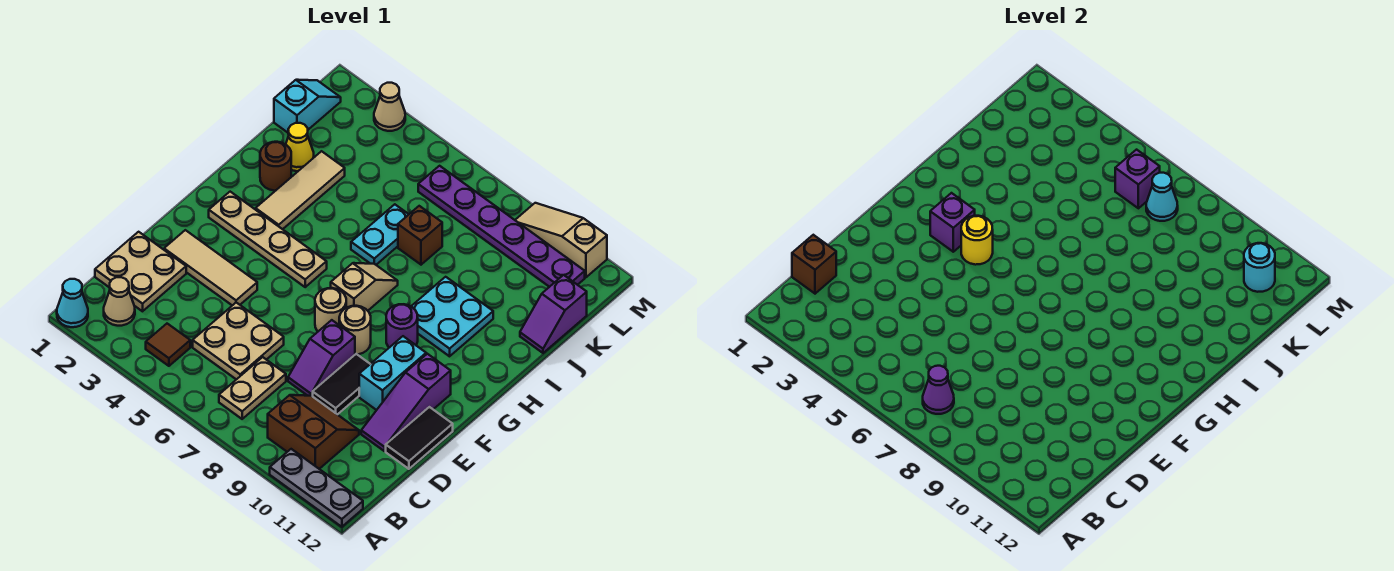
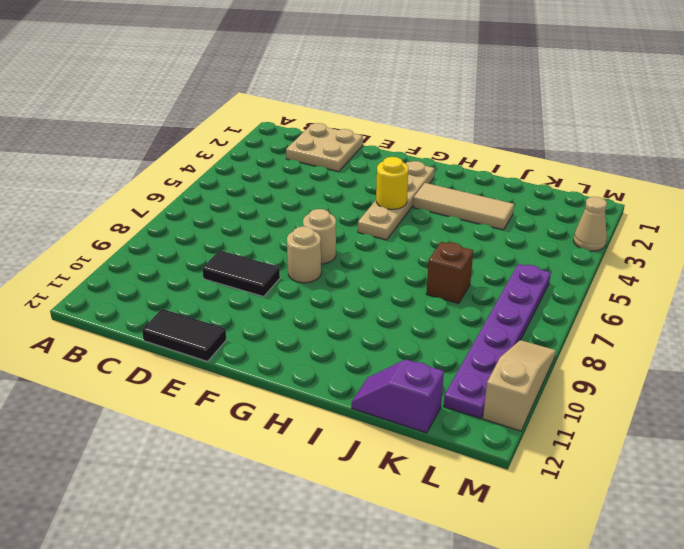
none -> cyan 1x1 cone [57,279,88,327]
none -> grey 1x3 plate [270,449,363,527]
none -> tan 1x1 cone [104,277,135,326]
none -> brown 1x1 tile [146,324,190,366]

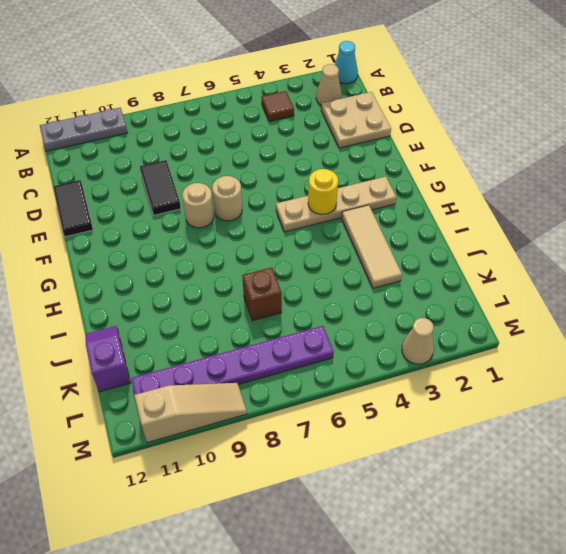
none -> tan 1x2 plate [219,357,286,419]
none -> brown 2x2 slope [268,395,359,469]
none -> tan 2x2 plate [193,303,284,380]
none -> purple 1x2 slope [288,320,355,396]

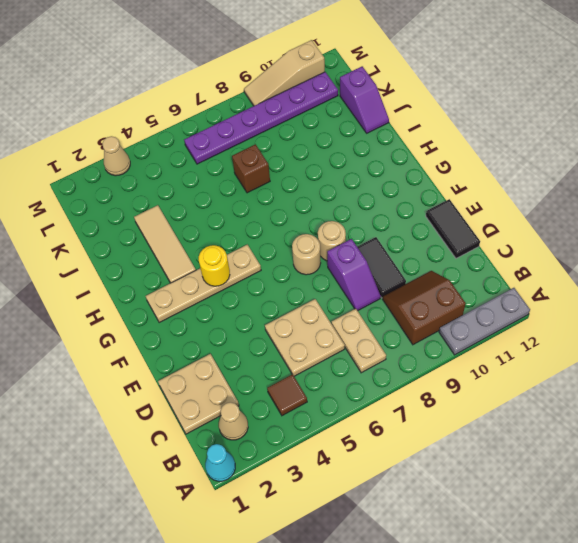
none -> purple 1x3 slope [361,354,451,451]
none -> tan 1x3 tile [164,230,257,305]
none -> cyan 1x2 brick [359,336,426,410]
none -> tan 1x2 slope [331,263,398,311]

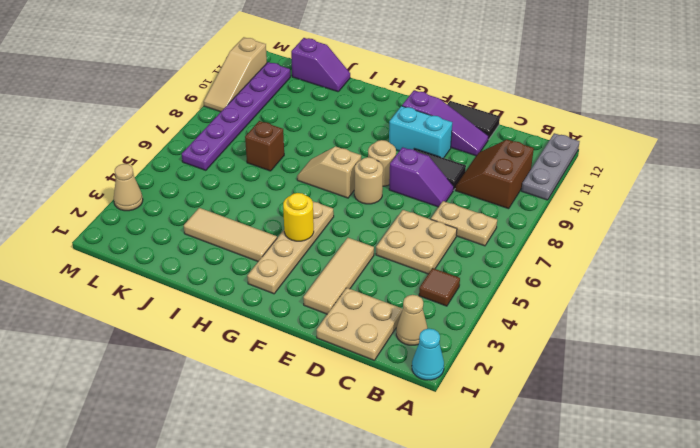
none -> purple 1x1 round brick [386,304,418,348]
none -> cyan 2x2 plate [411,277,493,356]
none -> brown 1x1 round brick [260,142,291,191]
none -> cyan 1x2 plate [351,204,409,265]

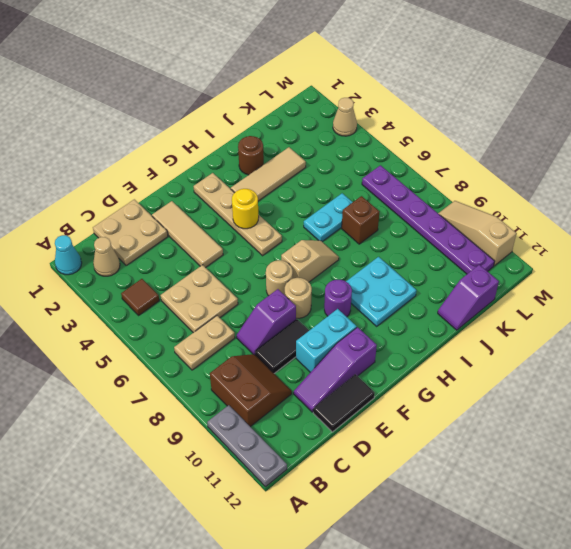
none -> yellow 1x1 cone [286,123,314,171]
none -> cyan 1x2 slope [274,80,341,133]
none -> purple 1x1 cone [923,366,954,414]
none -> brown 1x1 brick [792,235,836,294]

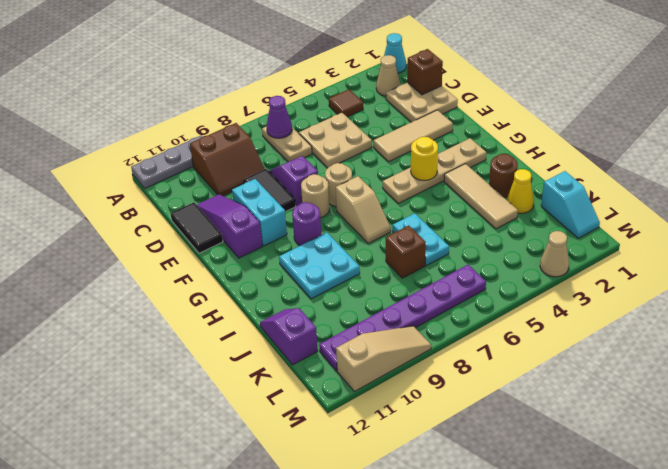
none -> purple 1x1 brick [930,193,975,252]
none -> purple 1x1 brick [1115,150,1160,208]
none -> cyan 1x1 cone [1146,173,1178,221]
none -> cyan 1x1 round brick [1244,243,1275,292]

